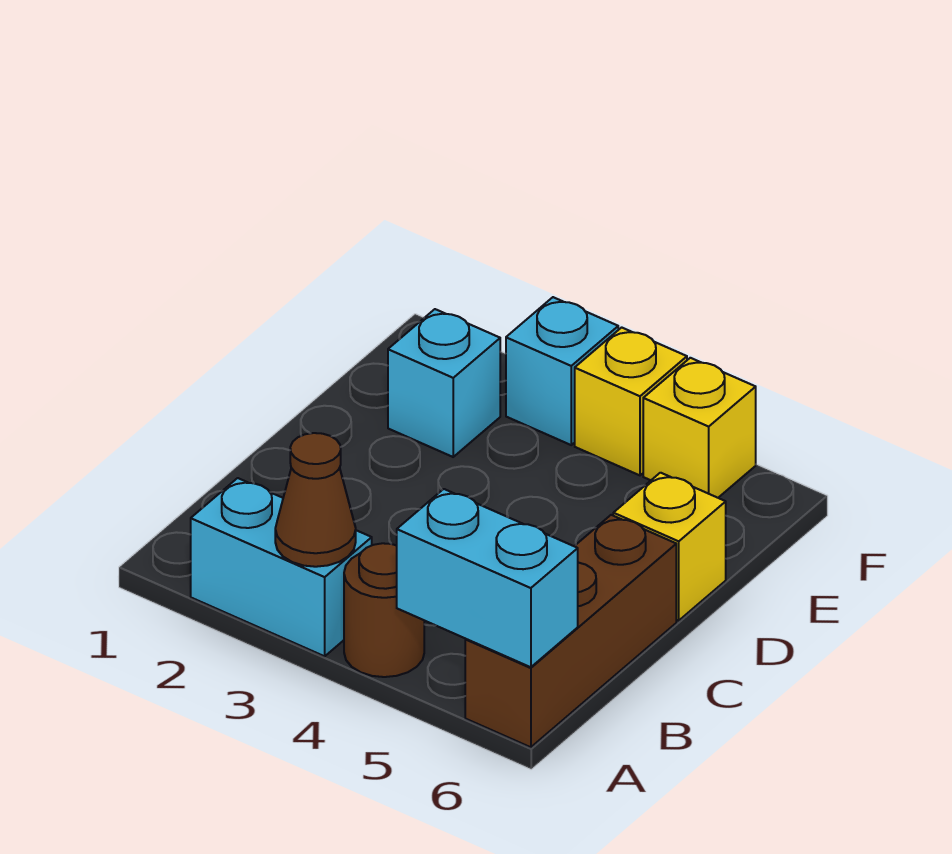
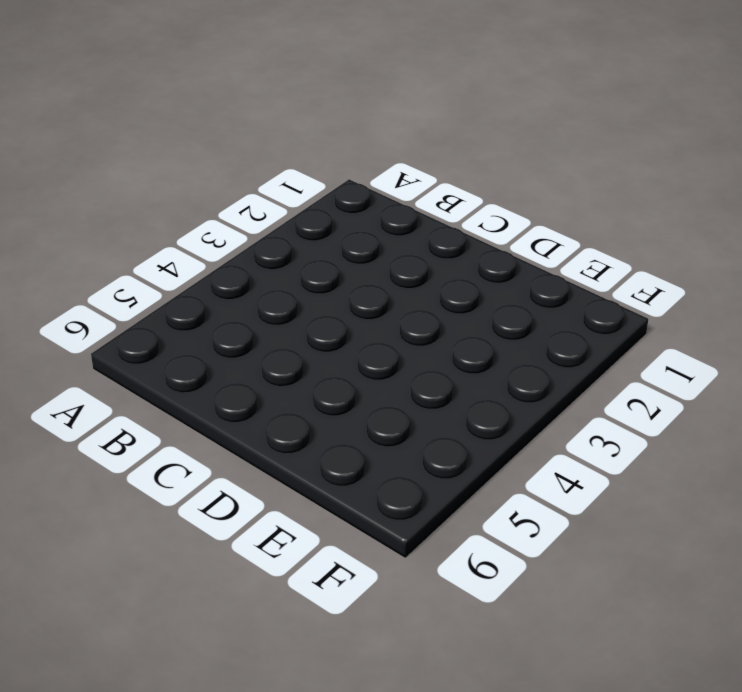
none -> cyan 1x2 brick [191,478,372,656]
none -> brown 1x1 round brick [344,543,424,677]

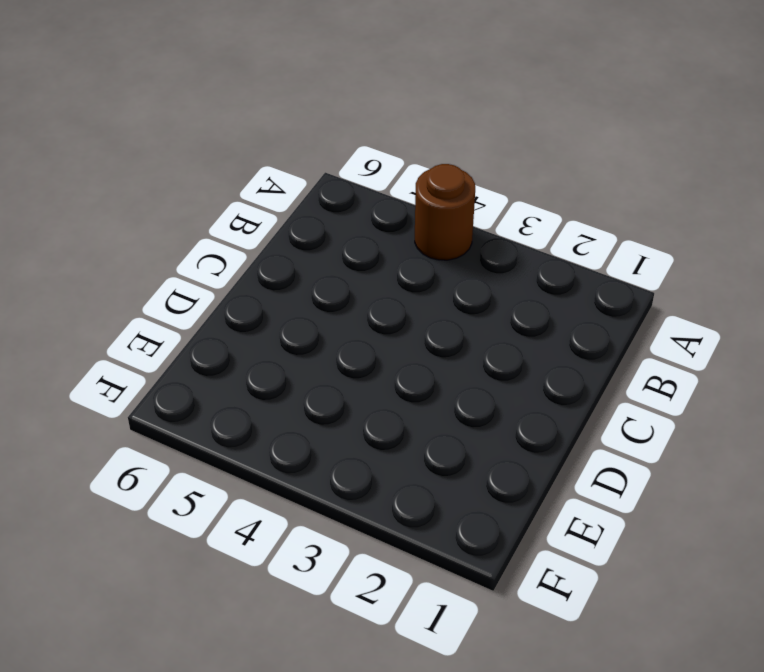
none -> cyan 1x2 brick [191,478,372,656]
none -> brown 1x3 brick [465,515,676,747]

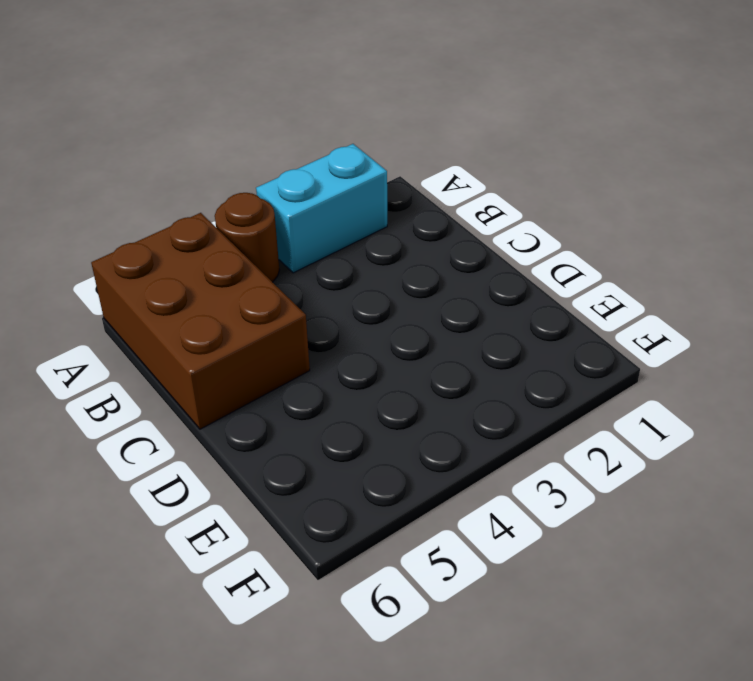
brown 2x3 brick [91,213,310,429] -> brown 1x3 brick [465,515,676,747]
none -> yellow 1x1 brick [613,473,726,620]
none -> cyan 1x1 brick [388,309,500,457]

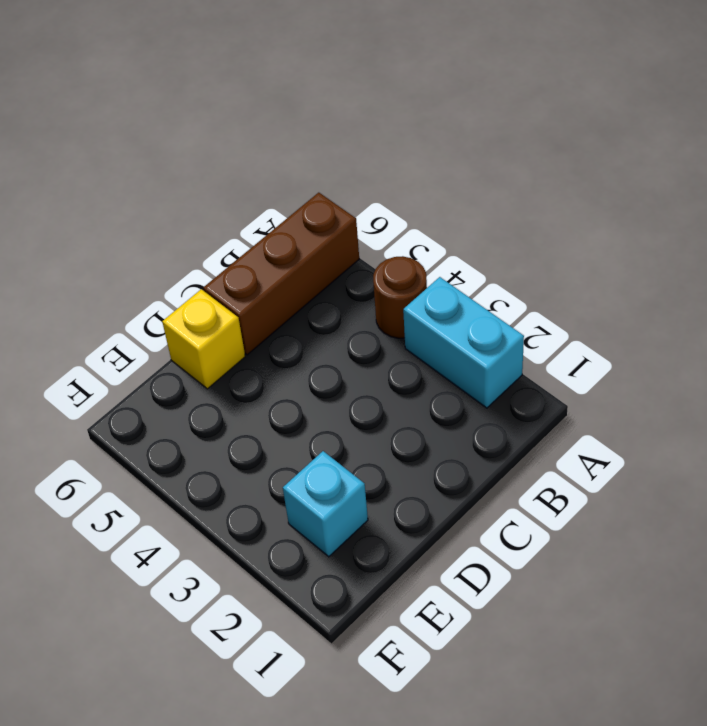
none -> cyan 1x1 brick [506,297,618,445]
none -> yellow 1x1 brick [575,327,687,475]

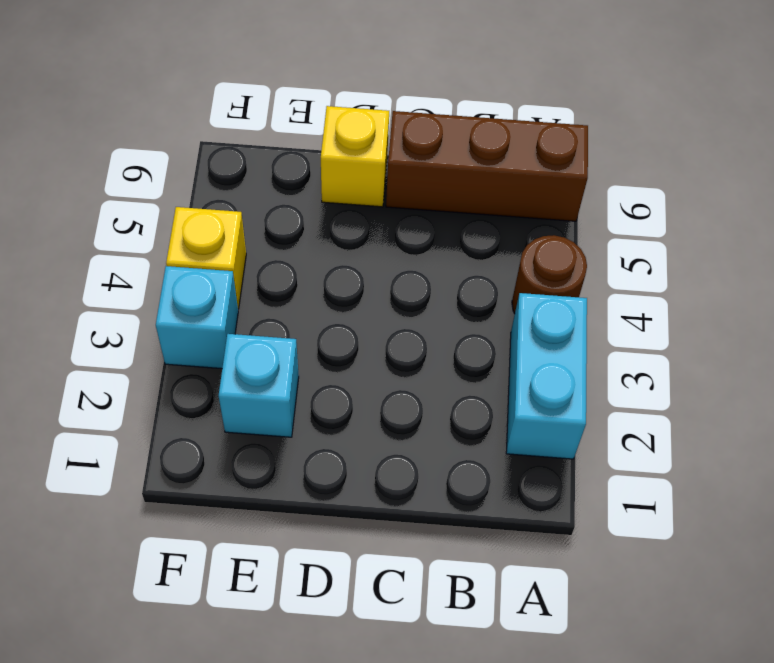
none -> yellow 1x1 brick [643,358,756,498]
none -> brown 1x1 cone [275,433,356,567]

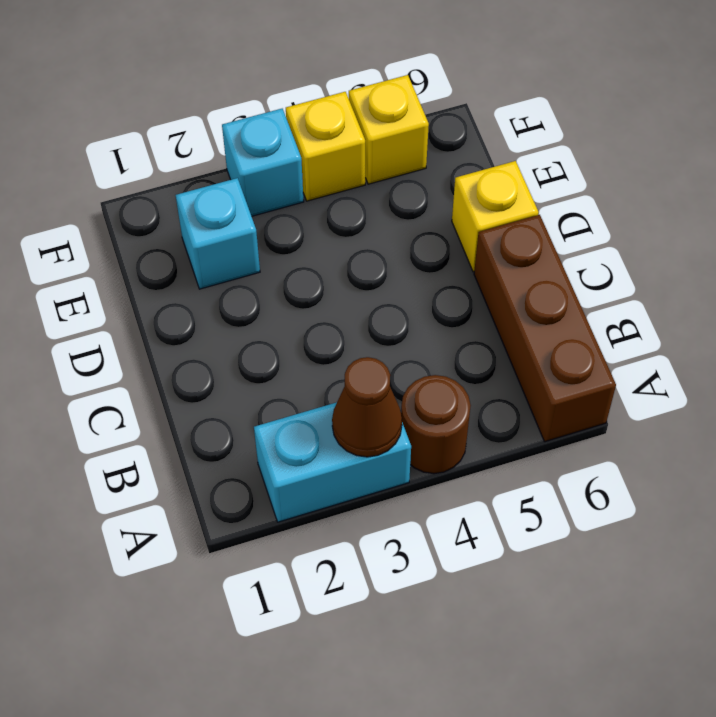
none -> cyan 1x2 brick [397,489,578,667]

